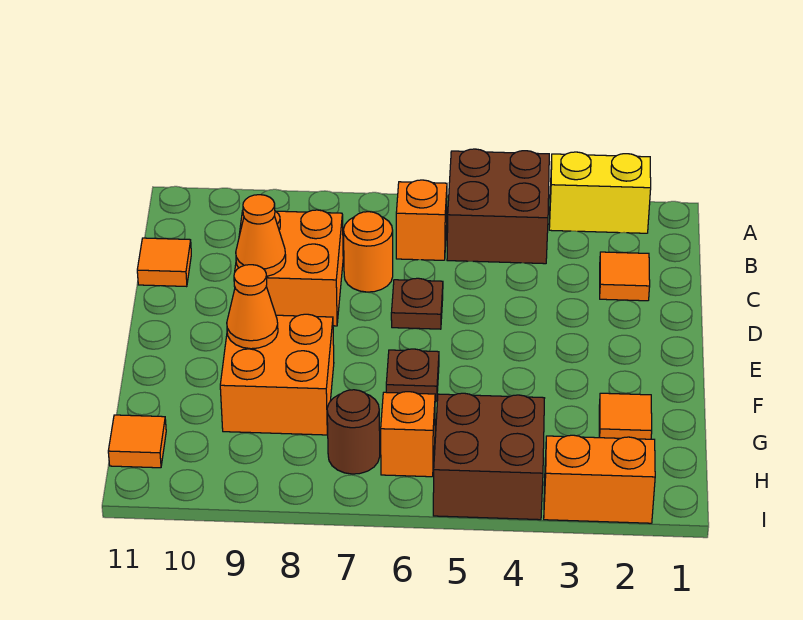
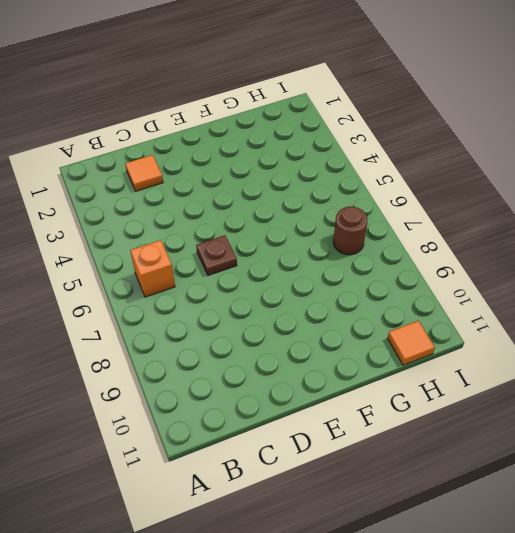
none -> yellow 1x2 brick [549,152,651,233]
none -> brown 2x2 brick [447,149,549,264]
none -> orange 1x1 round brick [344,212,393,292]

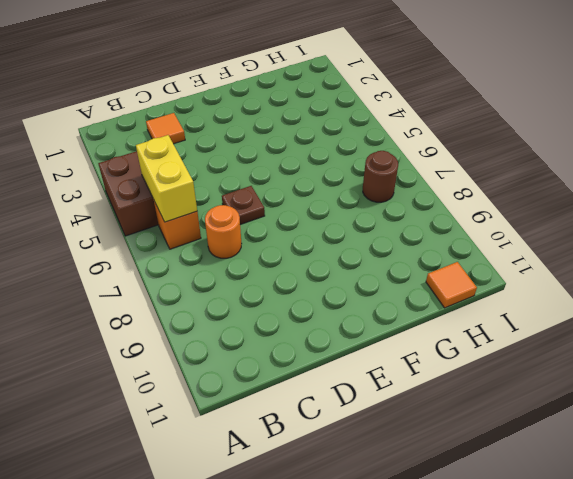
yellow 1x2 brick [136,135,197,222] -> yellow 1x2 brick moved to [549,152,651,233]
none -> orange 2x2 brick [235,210,343,326]
none -> orange 1x1 tile [137,238,191,287]
none -> brown 1x1 plate [386,349,439,401]

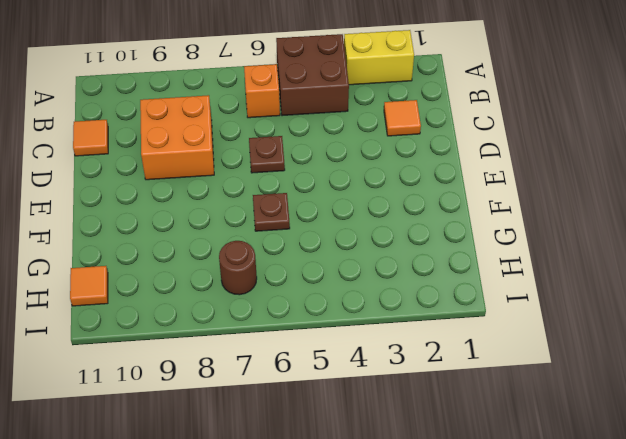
none -> orange 1x1 round brick [344,212,393,292]
none -> orange 2x2 brick [220,314,334,435]
none -> orange 1x1 tile [599,393,652,439]

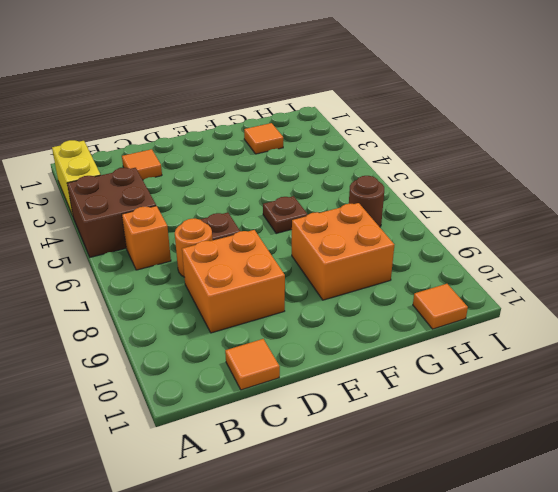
none -> brown 2x2 brick [433,393,545,520]
none -> orange 1x1 brick [381,392,435,477]
none -> orange 1x2 brick [544,435,655,523]

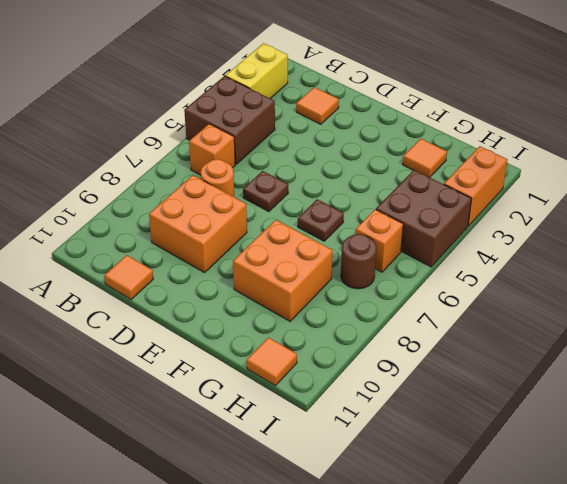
none -> orange 1x1 cone [236,195,286,276]
none -> orange 1x1 cone [227,265,278,349]

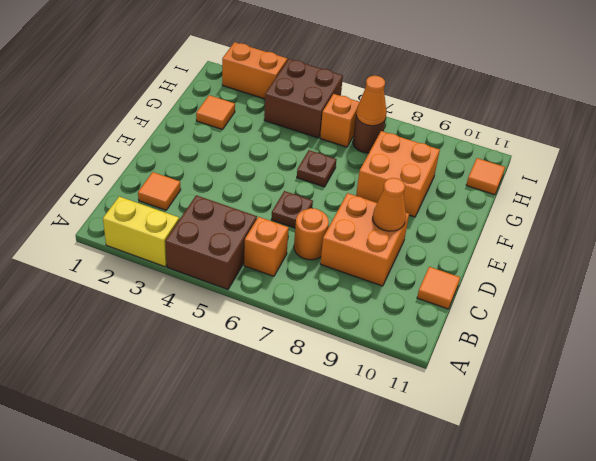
orange 1x1 cone [356,76,387,126] -> orange 1x1 cone moved to [227,265,278,349]

